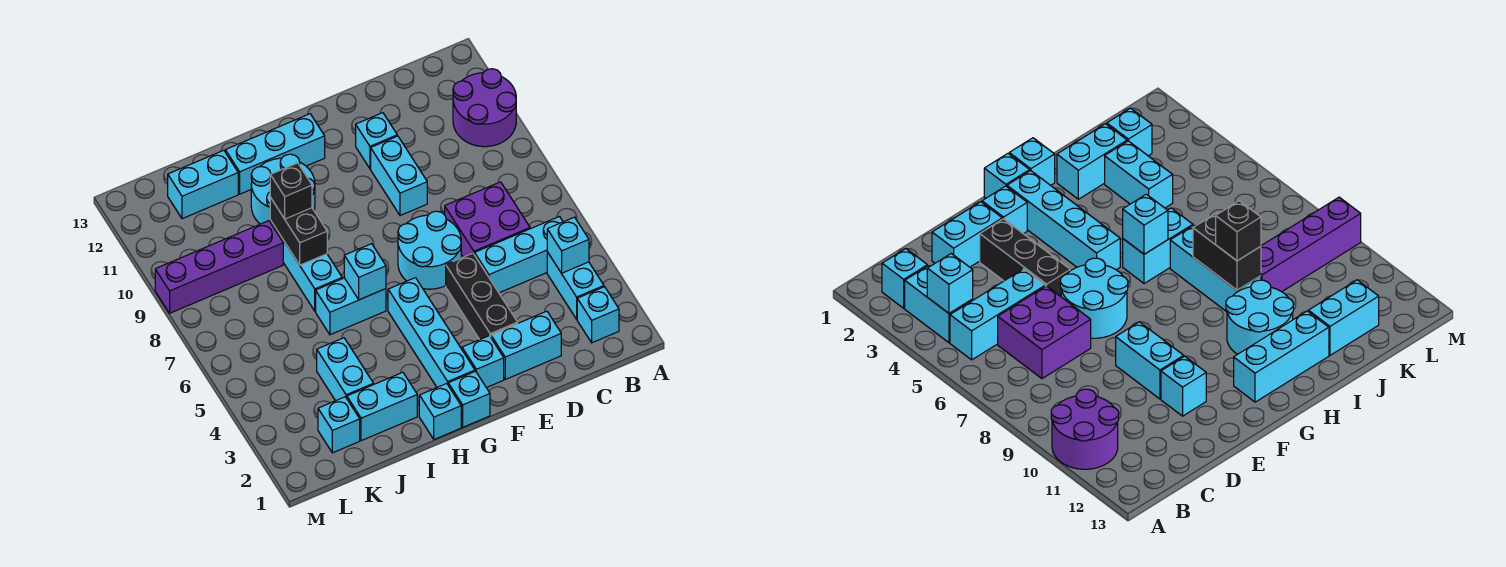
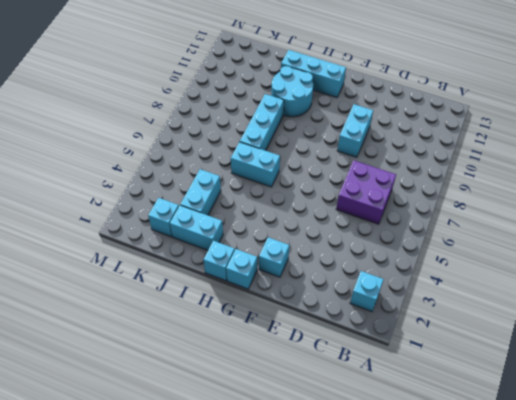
none -> purple 2x2 round brick [453,69,516,147]
none -> cyan 1x2 brick [547,252,604,319]
none -> cyan 1x3 brick [475,217,563,293]

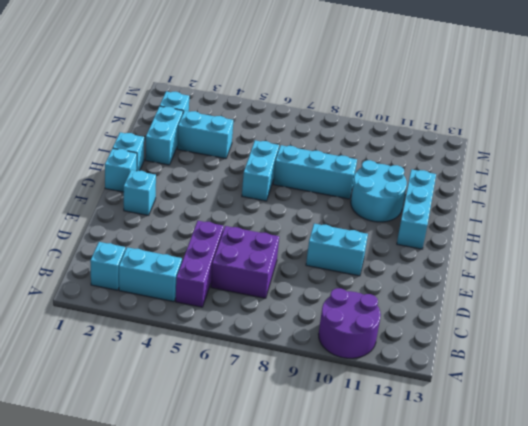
purple 1x3 brick [176,221,224,307] -> cyan 1x3 brick [475,217,563,293]
none -> cyan 1x2 brick [491,311,561,379]
none -> black 1x3 brick [446,253,518,340]
none -> cyan 2x2 round brick [398,211,461,289]

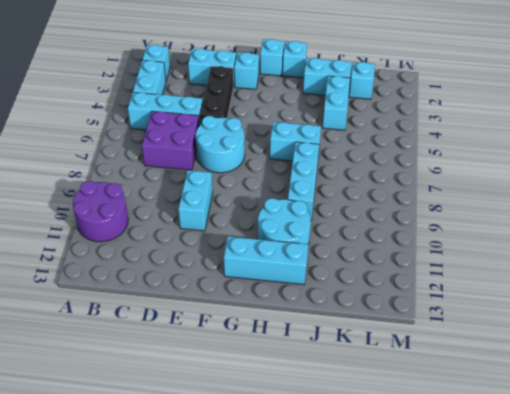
none -> cyan 1x1 brick [356,113,397,169]
none -> cyan 1x4 brick [388,278,475,387]
none -> purple 1x4 brick [155,221,283,313]

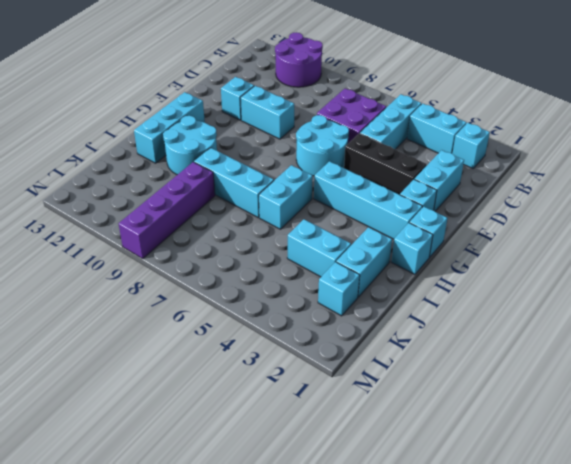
none -> cyan 1x2 brick [168,150,238,219]
none -> cyan 1x1 brick [547,217,589,273]
none -> cyan 1x1 brick [344,244,386,300]

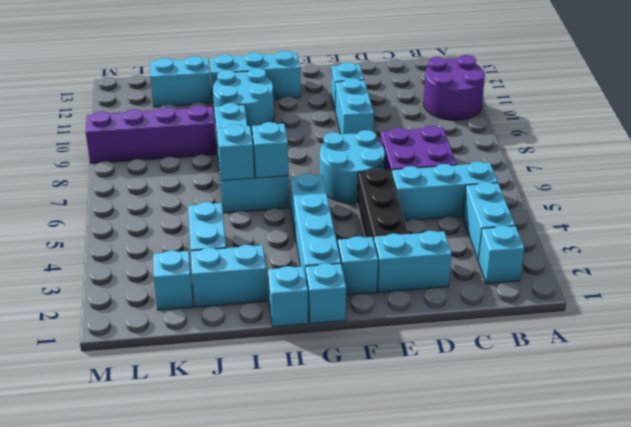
cyan 1x1 brick [218,124,254,180] -> cyan 1x1 brick moved to [547,217,589,273]
none -> black 1x2 brick [270,197,327,265]
none -> black 1x1 brick [270,163,312,219]

